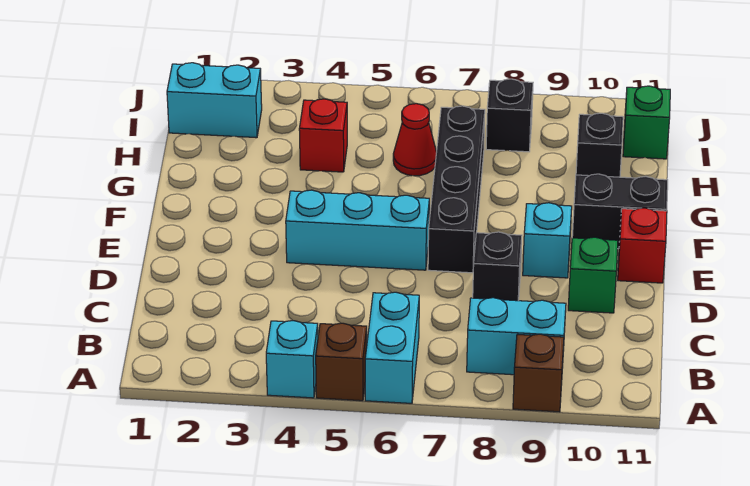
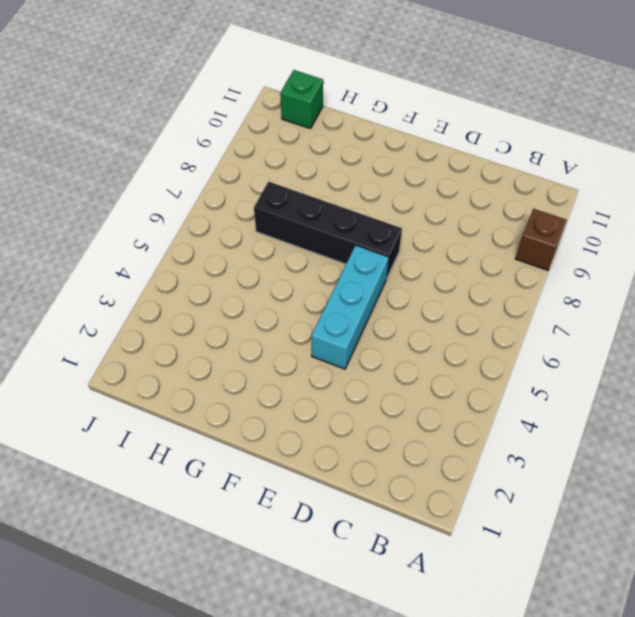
none -> cyan 1x1 brick [266,321,318,398]
none -> brown 1x1 brick [316,323,367,401]
none -> cyan 1x2 brick [365,292,419,403]

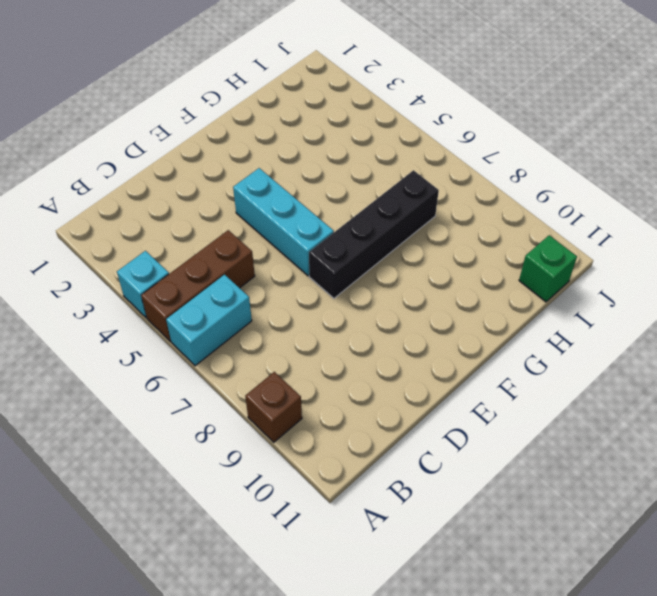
brown 1x3 brick [141,230,255,341] -> brown 1x1 brick [316,323,367,401]
none -> cyan 1x2 brick [467,298,566,375]
none -> black 1x1 brick [473,232,522,301]
none -> green 1x1 brick [568,237,618,313]

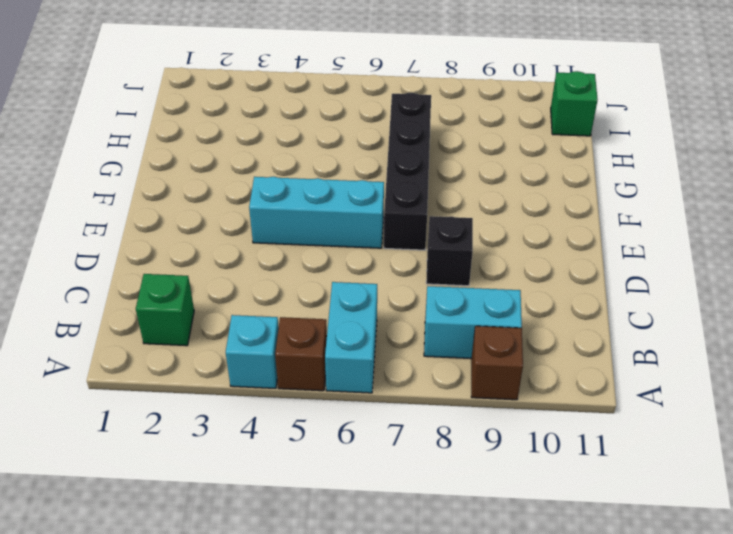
green 1x1 brick [136,274,194,346] -> green 1x1 brick moved to [568,237,618,313]
none -> cyan 1x1 brick [523,203,572,278]
none -> red 1x1 brick [618,208,667,283]
none -> black 1x2 brick [572,174,668,249]

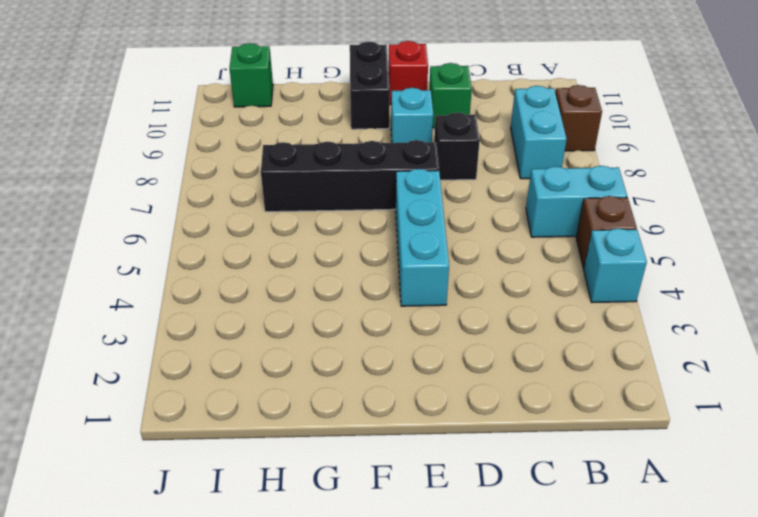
none -> red 1x1 brick [299,99,347,172]
none -> red 1x1 cone [393,104,437,176]
none -> black 1x1 brick [576,113,623,177]

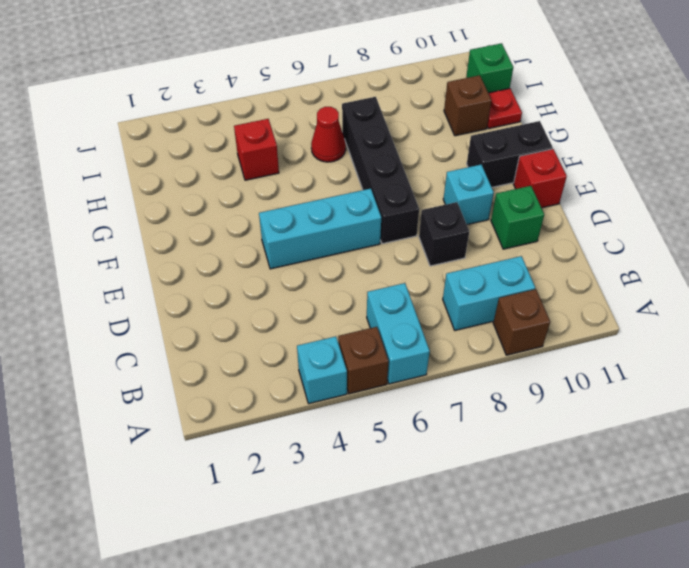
brown 1x1 brick [444,75,491,136] -> black 1x1 brick [576,113,623,177]
red 1x1 plate [487,88,522,129] -> none
none -> cyan 1x2 brick [167,63,262,138]
none -> black 1x1 brick [486,79,533,152]

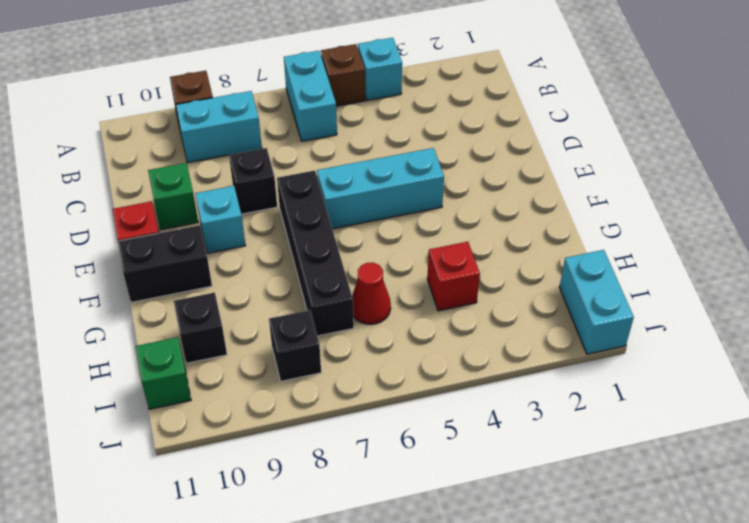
cyan 1x2 brick [559,250,634,354] -> cyan 1x2 brick turned to [167,63,262,138]

